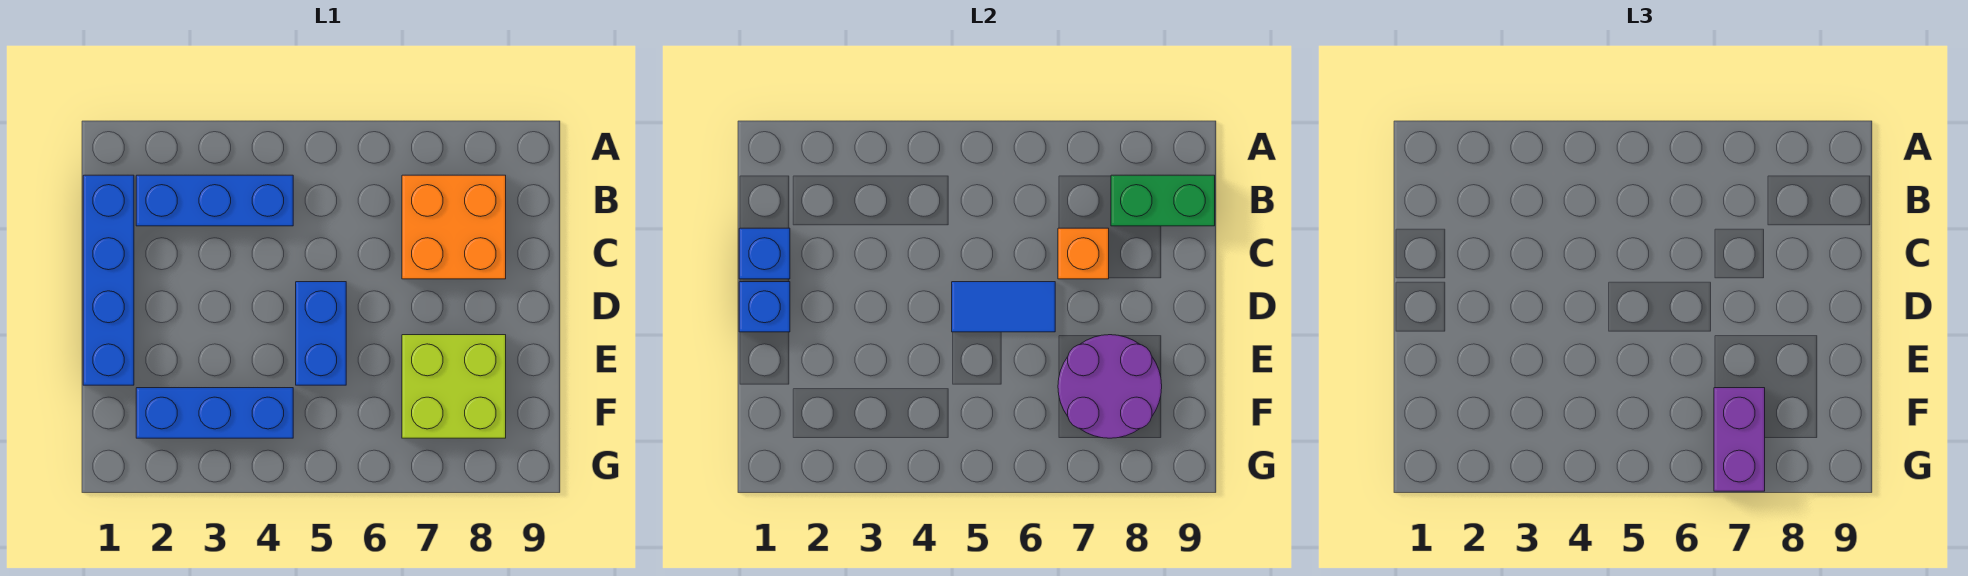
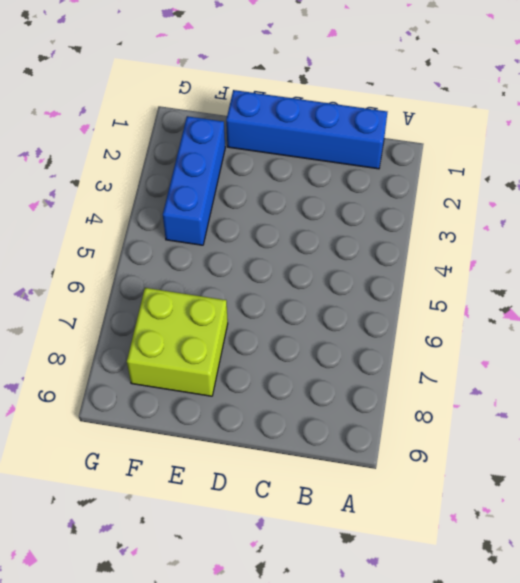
none -> blue 1x3 brick [136,175,293,226]
none -> orange 2x2 brick [402,175,506,279]
none -> blue 1x2 brick [296,282,346,385]

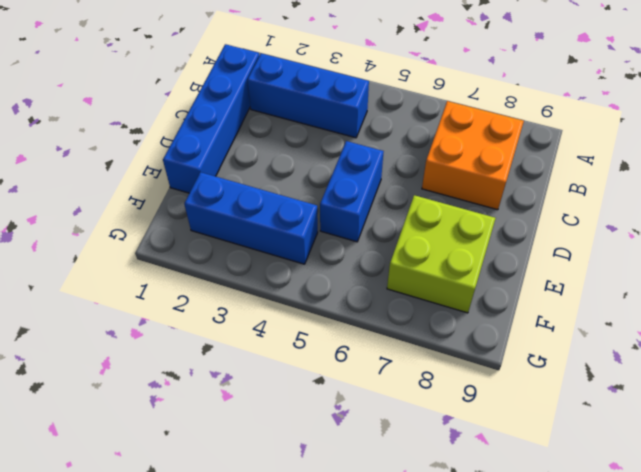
none -> green 1x2 brick [1111,175,1215,226]
none -> blue 1x1 brick [739,228,790,279]
none -> orange 1x1 brick [1058,228,1109,279]

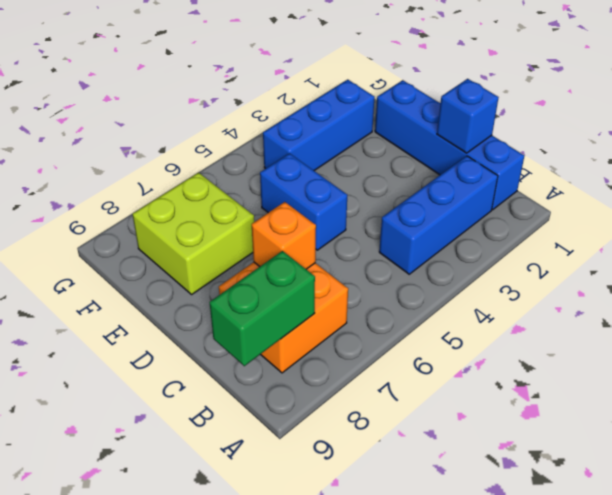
none -> blue 1x1 brick [739,282,790,332]
none -> blue 1x2 tile [952,282,1055,332]
none -> purple 2x2 round brick [1058,335,1162,438]

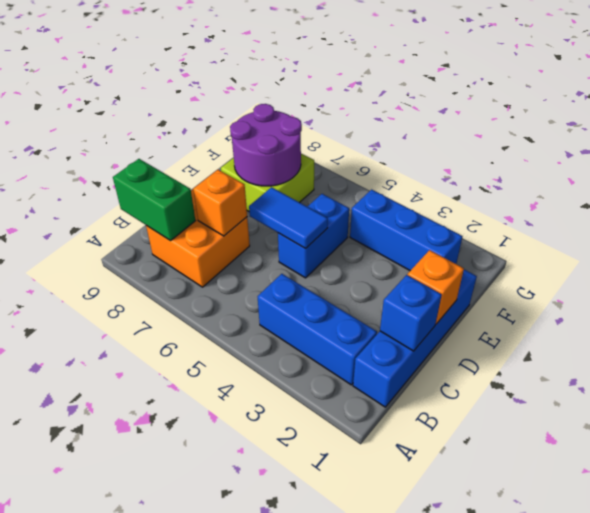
orange 1x1 brick [408,250,464,324] -> blue 1x1 brick [739,282,790,332]
none -> purple 1x2 brick [1714,388,1765,491]

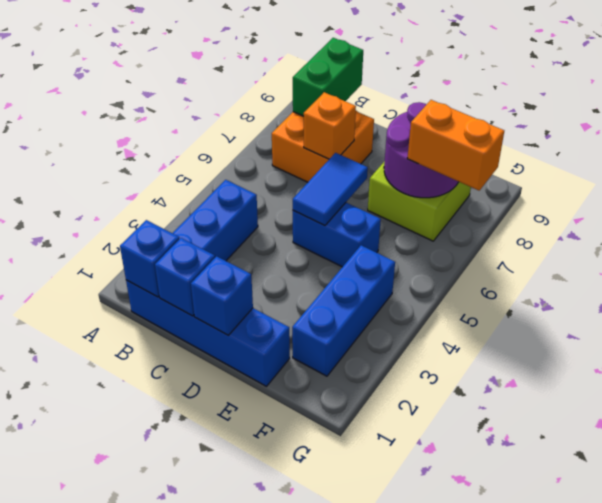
blue 1x1 brick [120,220,179,297] -> none
orange 1x2 brick [407,100,504,190] -> purple 1x2 brick [1714,388,1765,491]

